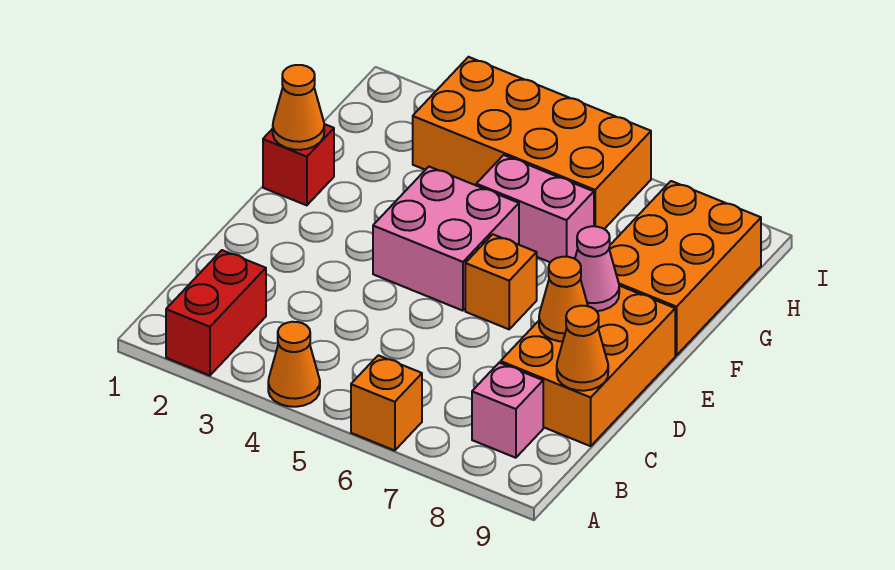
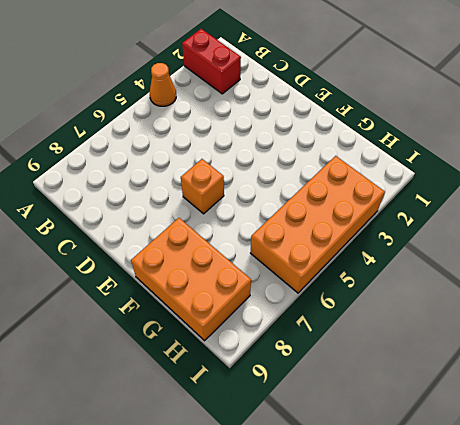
none -> orange 1x1 brick [351,355,422,451]
none -> pink 1x1 brick [472,363,543,458]
none -> orange 2x3 brick [501,286,675,446]

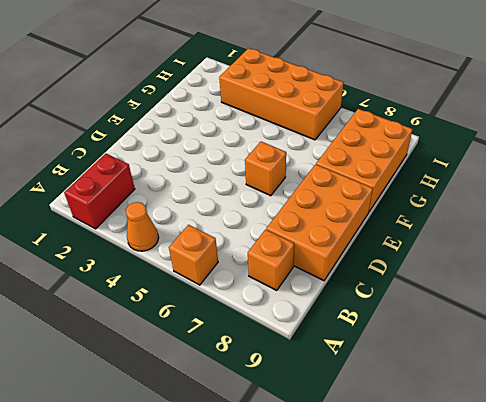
orange 1x1 brick [248,230,294,291] -> pink 1x1 brick [472,363,543,458]
none -> pink 2x2 brick [373,167,519,311]
none -> red 1x1 brick [263,124,334,205]
none -> pink 1x2 brick [476,155,594,262]

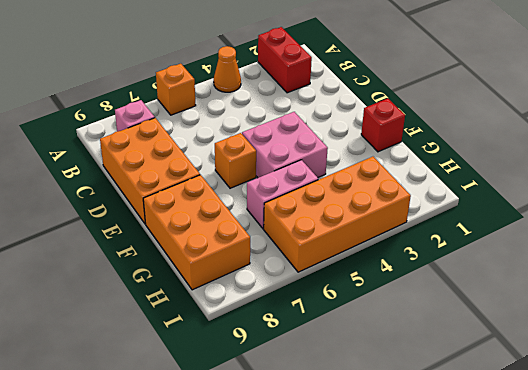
none -> orange 1x1 cone [557,306,608,391]
none -> orange 1x1 cone [539,257,588,341]
none -> pink 1x1 cone [575,226,619,311]

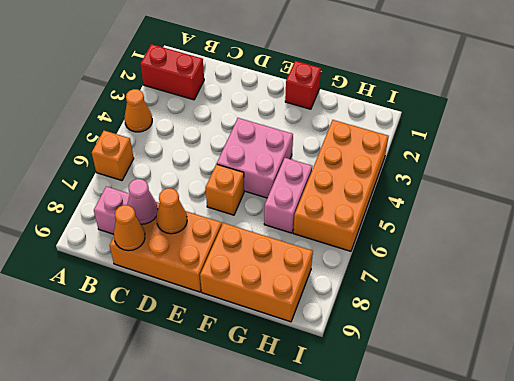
pink 1x1 cone [127,179,158,224] -> pink 1x1 cone moved to [575,226,619,311]
none -> orange 1x1 cone [273,65,324,150]

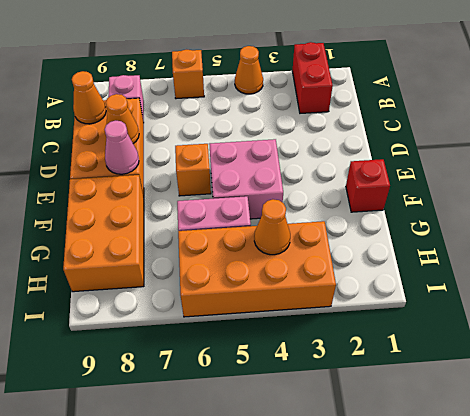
orange 1x1 cone [254,199,290,255] -> orange 1x1 cone moved to [273,65,324,150]

